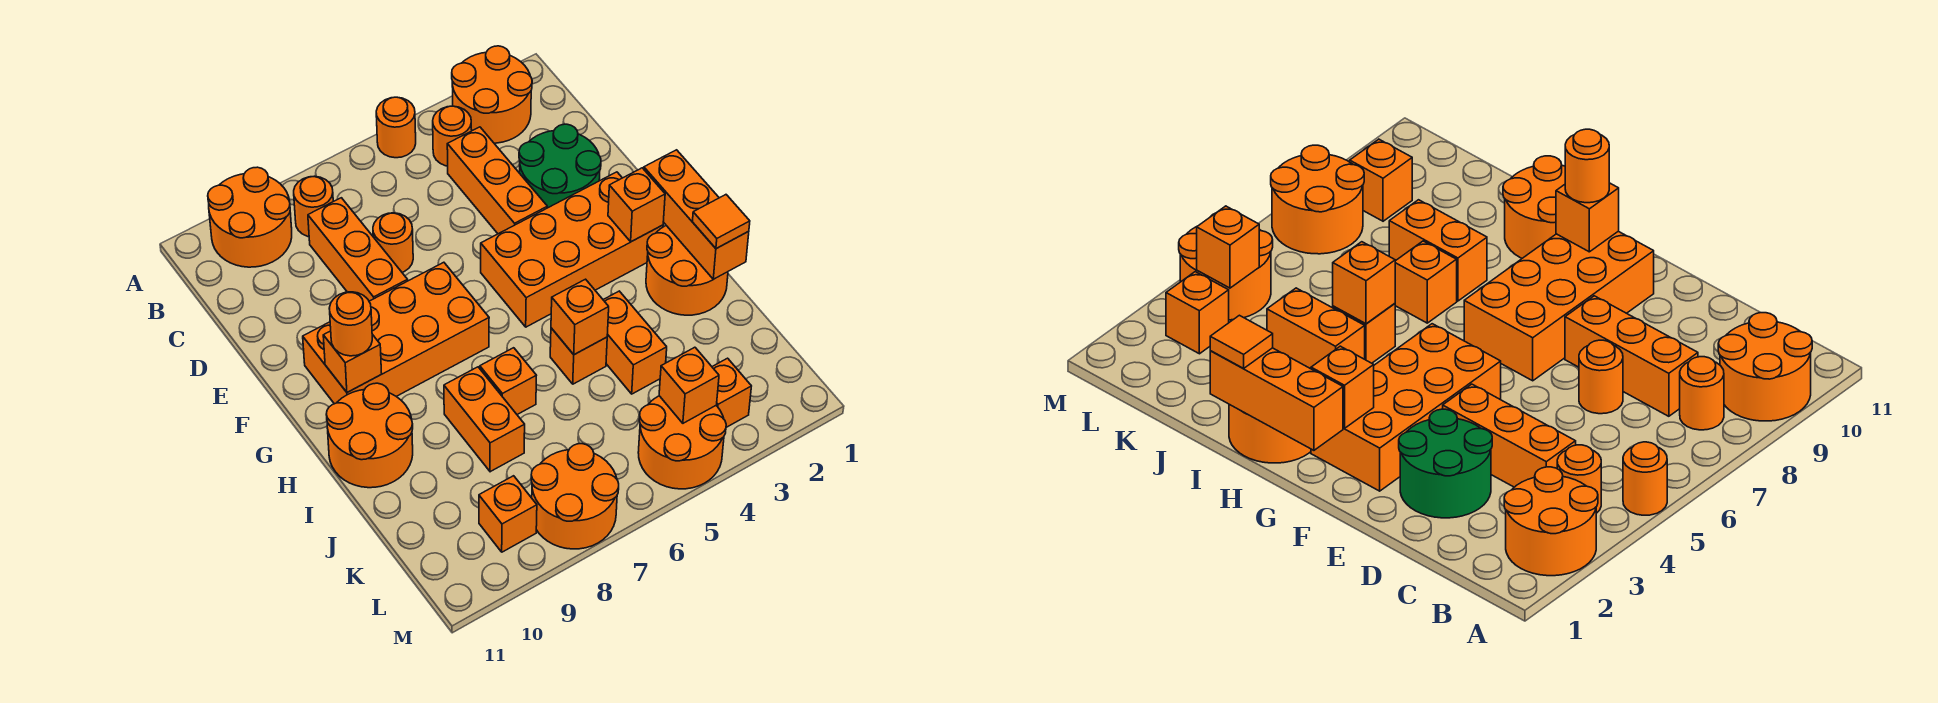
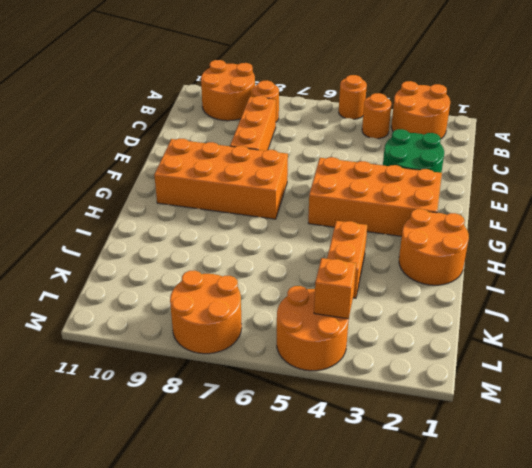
none -> orange 1x3 brick [447,127,547,234]
none -> orange 1x1 round brick [373,213,413,272]
none -> orange 2x2 round brick [326,383,413,488]

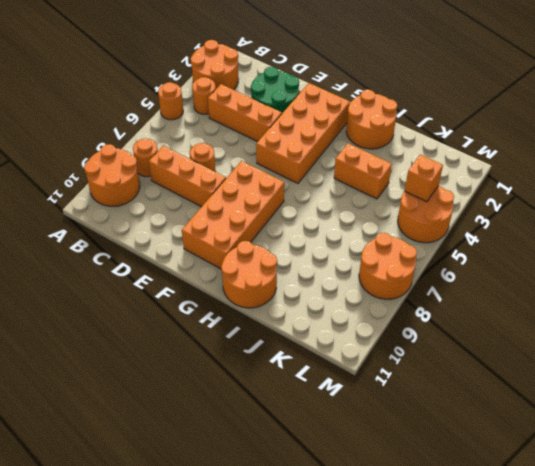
none -> orange 1x1 brick [550,328,607,384]
none -> orange 1x1 brick [480,348,536,414]
none -> orange 1x2 brick [444,367,525,472]

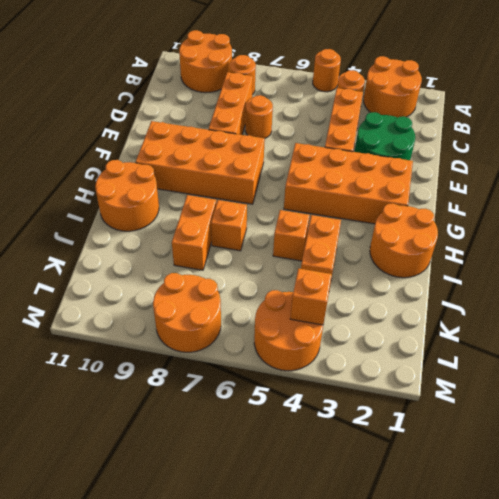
none -> orange 1x1 brick [712,358,751,427]
none -> orange 1x1 brick [479,476,537,552]
none -> orange 1x3 brick [644,150,749,279]

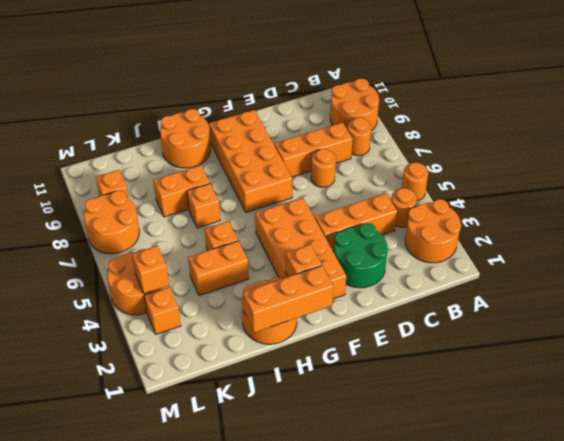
none -> orange 1x1 brick [323,331,382,392]
none -> orange 1x1 brick [551,279,609,355]
none -> orange 1x1 round brick [329,292,372,356]

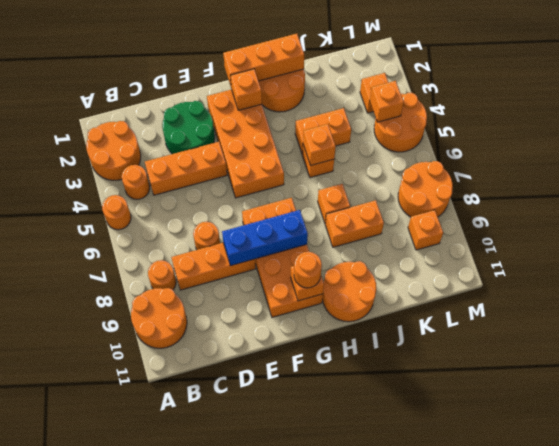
blue 1x3 brick [222,210,308,266] -> none
none -> orange 1x1 tile [693,195,750,249]

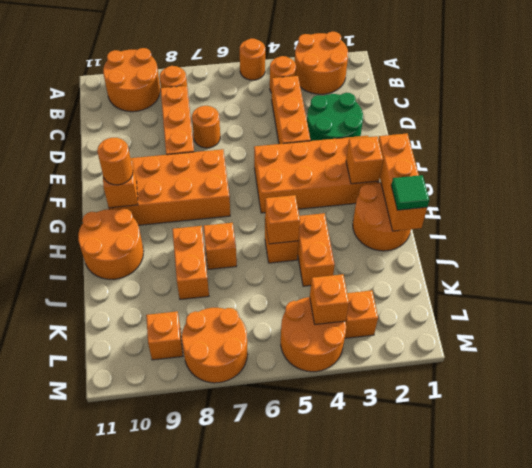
green 1x1 tile [391,175,429,210] -> orange 1x1 tile [693,195,750,249]

